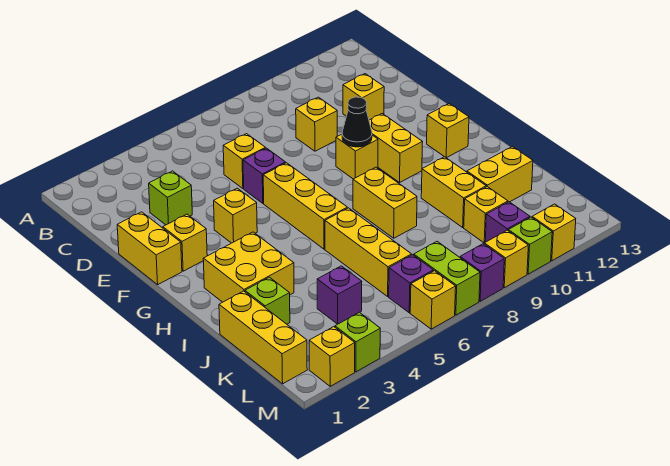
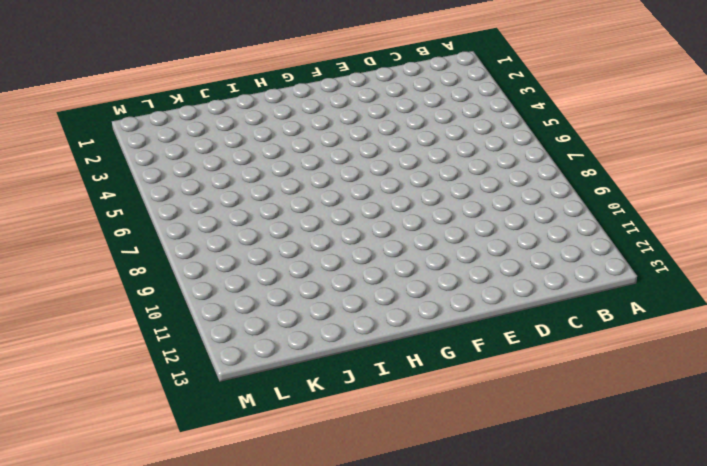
none -> lime 1x1 brick [149,171,192,225]
none -> yellow 1x1 brick [223,134,265,188]
none -> yellow 1x1 brick [296,97,337,151]
none -> yellow 1x1 brick [343,74,384,120]

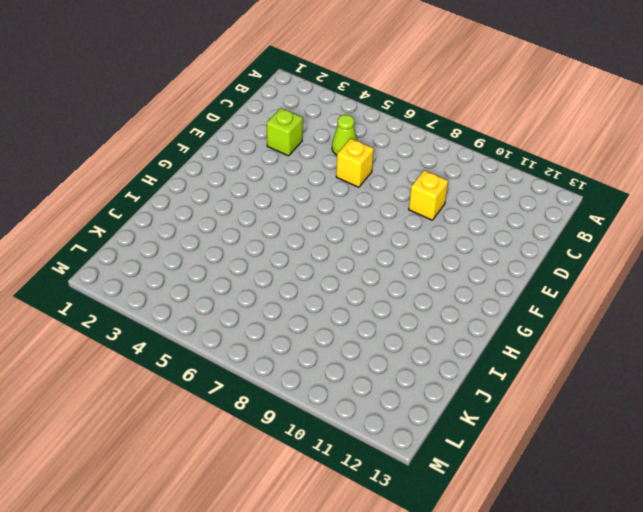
lime 1x1 cone [332,115,357,155] -> none
none -> yellow 1x1 brick [343,74,384,120]
none -> yellow 1x2 brick [117,212,182,285]
none -> purple 1x1 brick [243,148,286,203]
none -> yellow 1x1 brick [163,214,207,271]

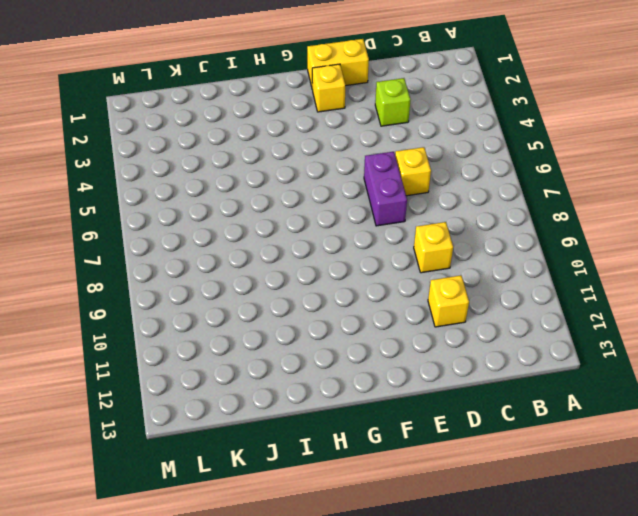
purple 1x2 brick [364,152,407,226] -> purple 1x1 brick [243,148,286,203]
none -> yellow 1x1 brick [214,188,257,243]
none -> yellow 1x3 brick [263,163,347,249]
none -> yellow 1x1 brick [336,134,378,179]
none -> yellow 1x2 brick [369,114,422,182]

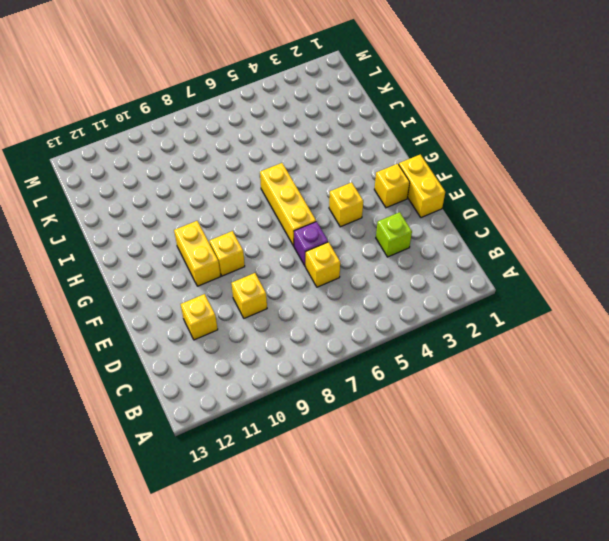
none -> yellow 1x1 brick [427,104,469,158]
none -> yellow 2x2 brick [203,232,294,302]
none -> yellow 1x2 brick [353,167,417,238]
none -> yellow 1x3 brick [325,208,412,296]

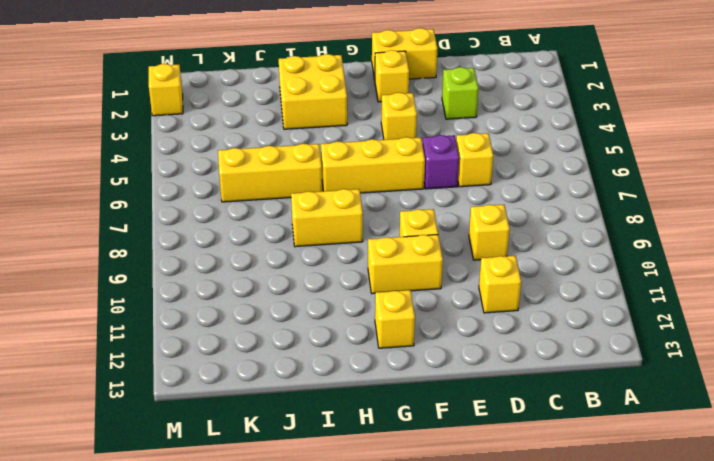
none -> yellow 1x2 brick [421,157,486,227]
none -> yellow 1x3 brick [219,291,307,384]
none -> lime 1x1 brick [245,277,290,324]
none -> yellow 1x2 brick [467,147,533,202]

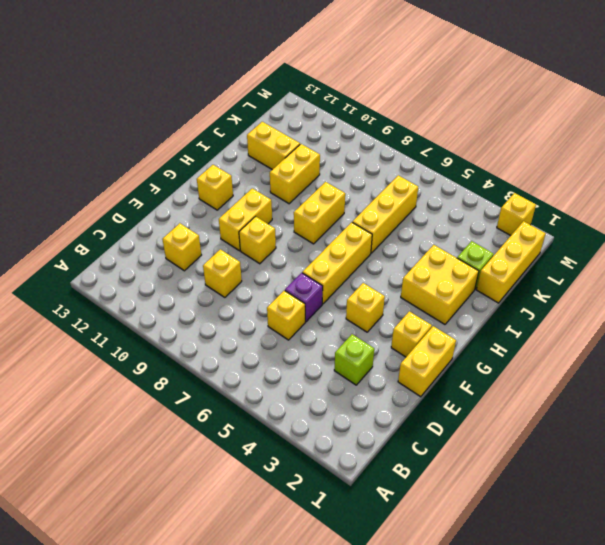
none -> purple 1x1 brick [317,266,362,324]
none -> yellow 1x1 brick [464,187,508,243]
none -> purple 1x1 brick [389,255,433,313]
none -> lime 1x2 brick [414,242,480,315]

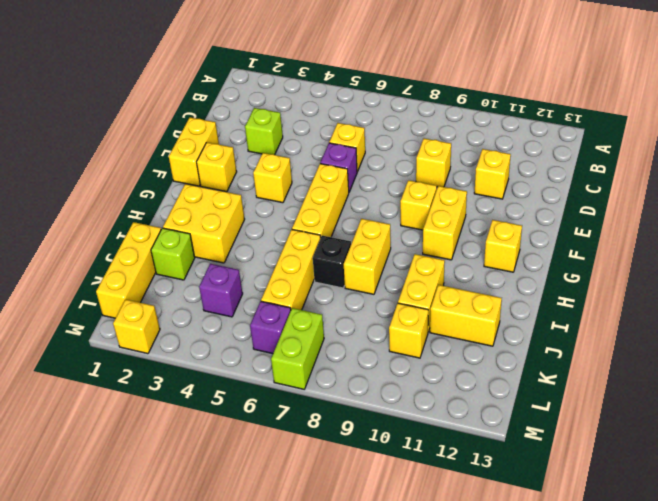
black 1x1 brick [313,236,351,288] -> none
none -> purple 1x1 brick [485,202,530,242]
none -> lime 1x1 brick [335,312,380,372]
none -> yellow 1x1 brick [410,271,456,329]
none -> purple 1x1 brick [460,244,504,301]

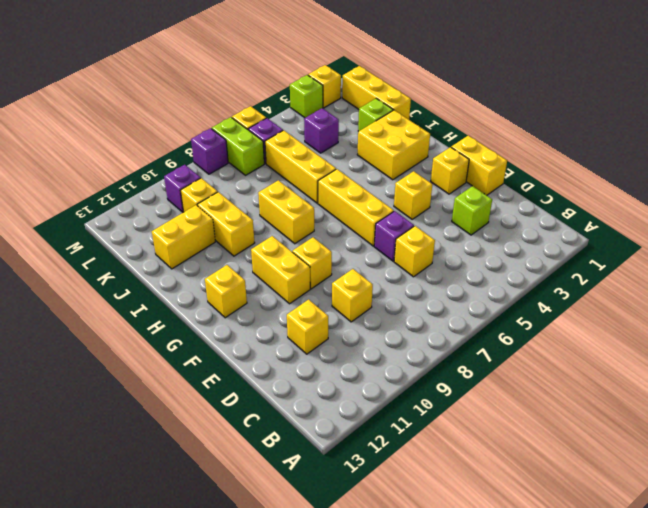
none -> yellow 1x1 brick [484,230,528,288]
none -> lime 1x1 brick [508,217,552,274]
none -> yellow 1x1 brick [532,204,576,261]
none -> black 1x1 cone [342,97,372,147]

